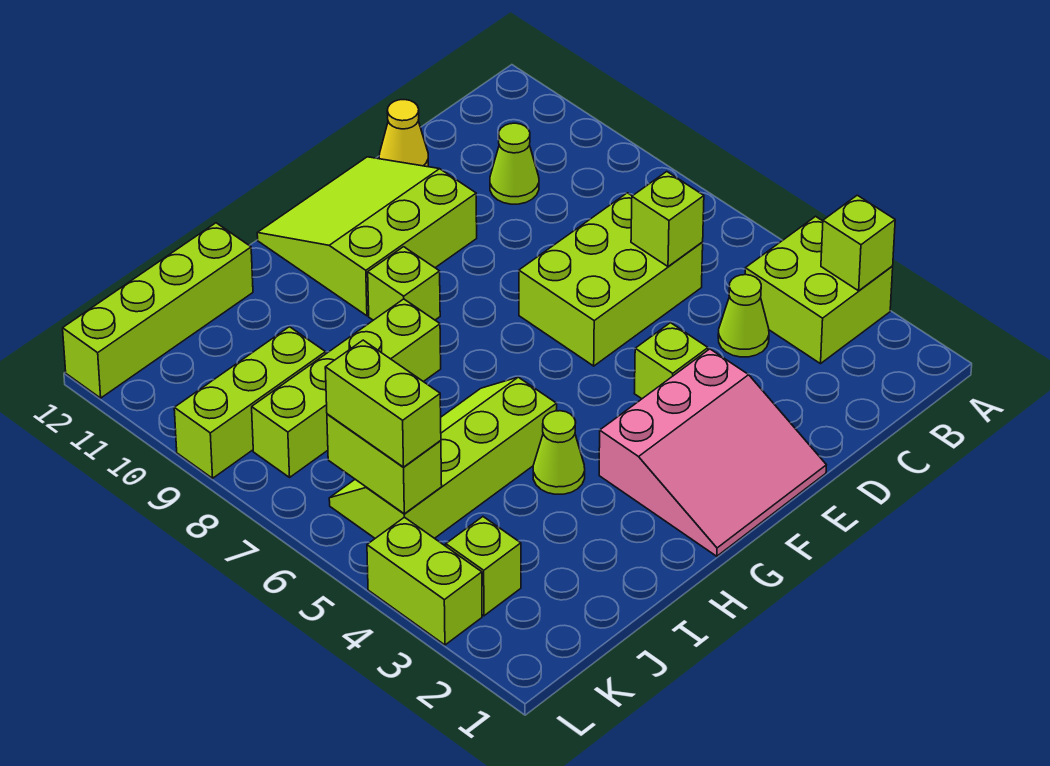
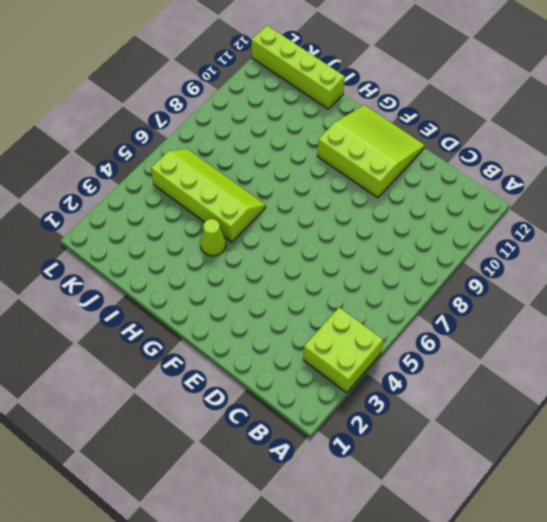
none -> lime 1x1 cone [718,275,769,357]
none -> lime 2x3 brick [519,193,703,366]
none -> lime 1x1 cone [490,123,539,204]

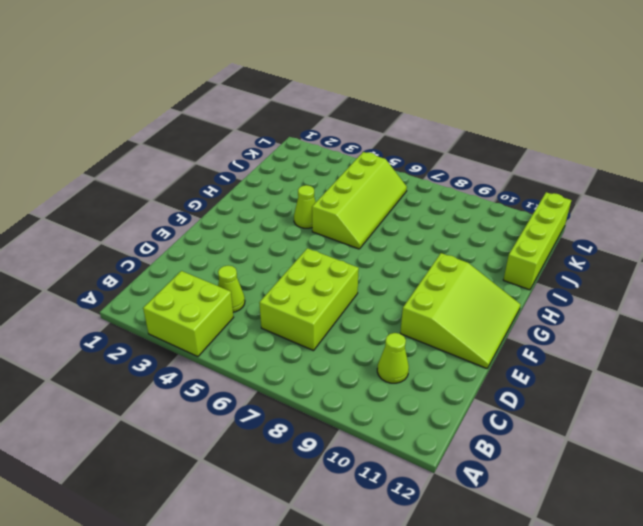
none -> yellow 1x1 cone [379,100,428,167]
none -> pink 3x3 slope [599,349,826,556]
none -> lime 1x1 brick [634,323,708,399]

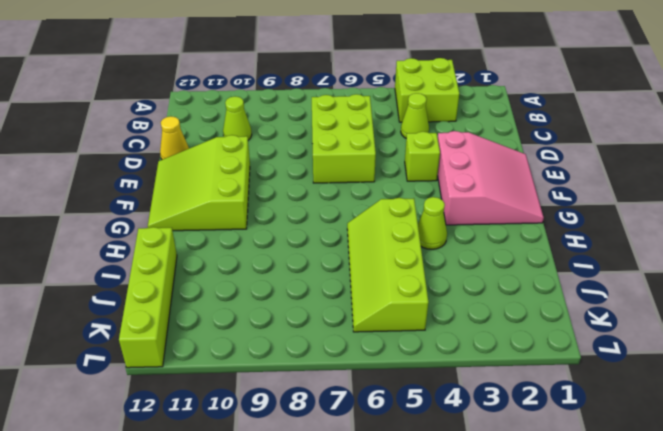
none -> lime 1x1 brick [368,247,440,320]
none -> lime 1x4 brick [252,299,441,477]
none -> lime 1x3 brick [174,327,326,478]

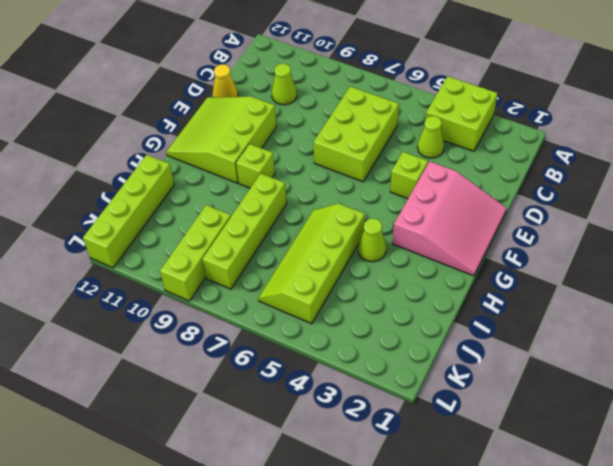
none -> lime 1x1 brick [446,517,521,616]
none -> lime 1x2 brick [367,517,482,645]
none -> lime 1x1 brick [821,195,895,291]

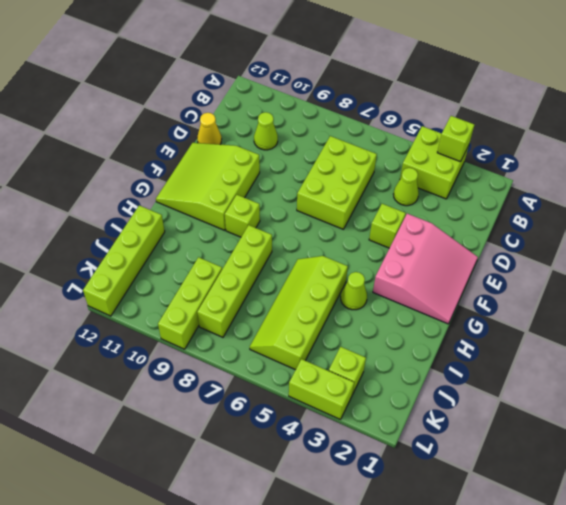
none -> lime 1x1 brick [631,172,704,266]
none -> lime 1x2 brick [327,414,442,514]
none -> lime 1x2 brick [325,340,441,467]

